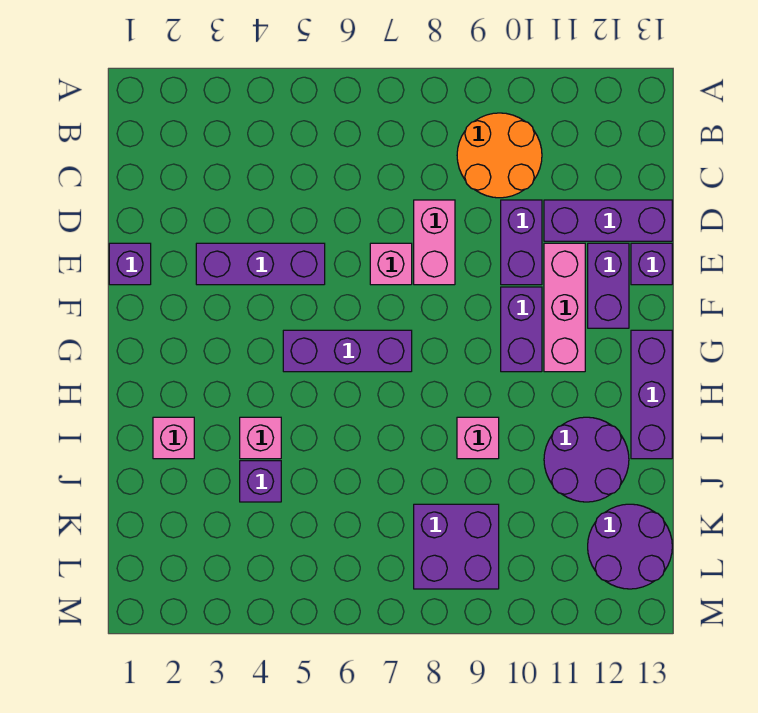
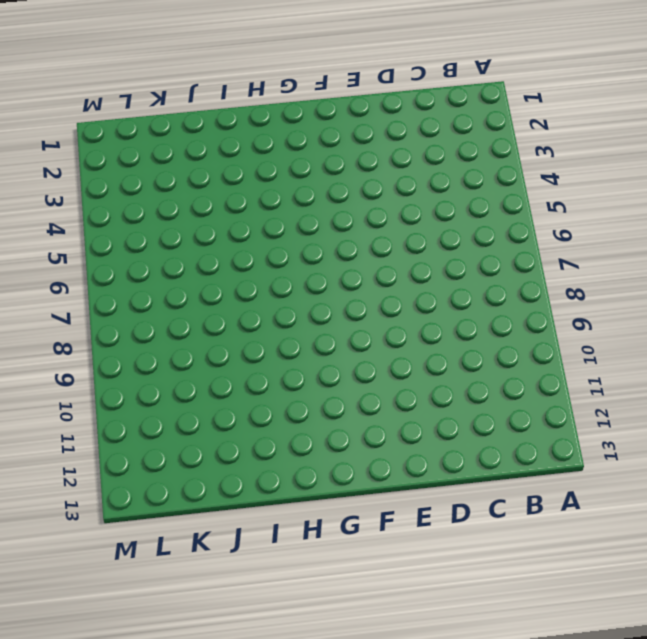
none -> orange 2x2 round brick [457,113,542,198]
none -> pink 1x2 brick [414,200,455,285]
none -> purple 1x2 brick [501,200,542,285]

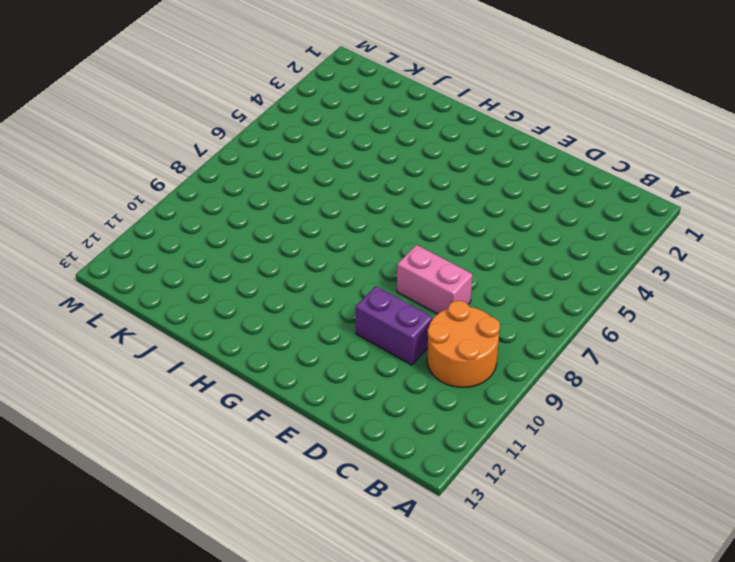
none -> purple 1x3 brick [544,200,672,241]
none -> purple 1x1 brick [109,243,151,285]
none -> purple 1x3 brick [196,243,325,285]

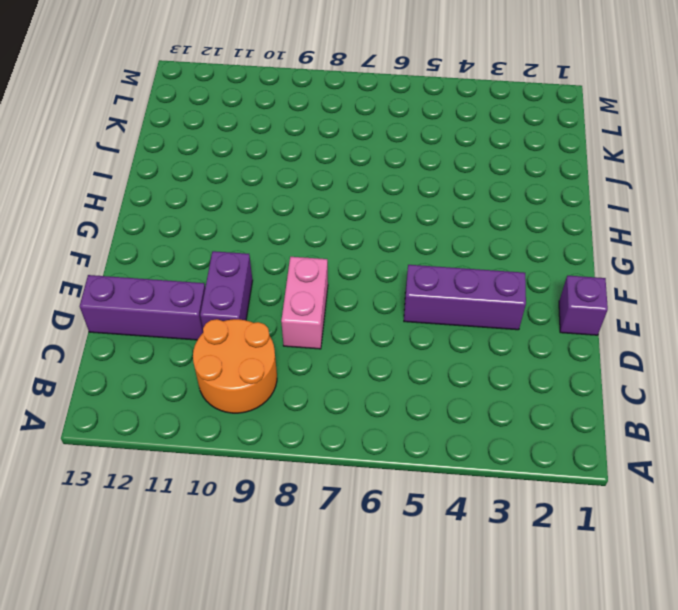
none -> pink 1x1 brick [370,243,412,285]
none -> pink 1x3 brick [544,243,585,372]
none -> purple 1x2 brick [588,243,629,328]

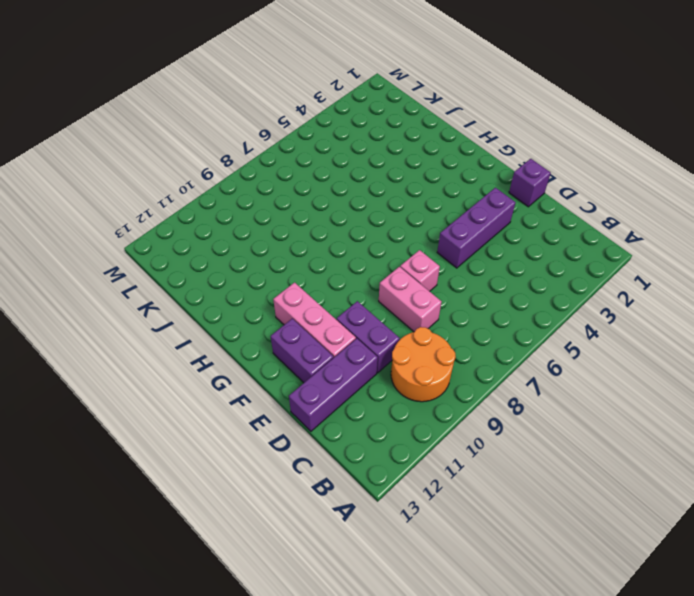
none -> purple 1x1 brick [631,243,672,285]
none -> purple 1x2 brick [501,287,542,372]
none -> purple 1x3 brick [283,330,412,372]

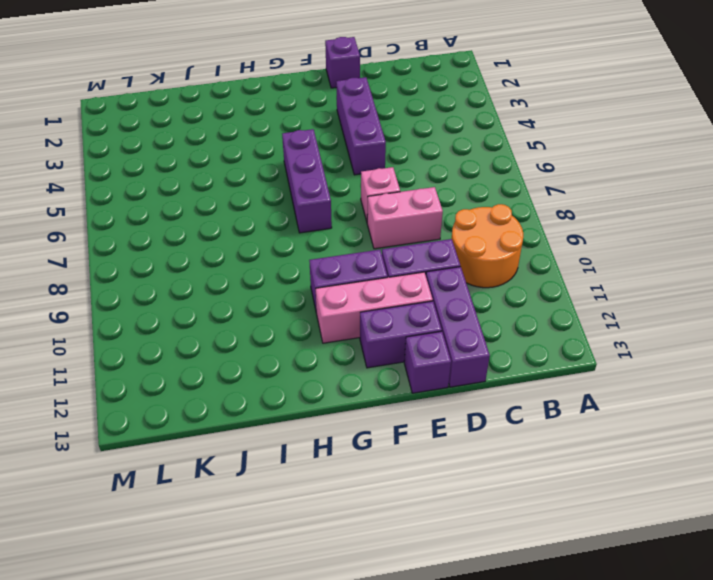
none -> purple 1x3 brick [631,330,672,459]
none -> pink 1x1 brick [153,417,194,459]
none -> pink 1x1 brick [240,417,281,459]

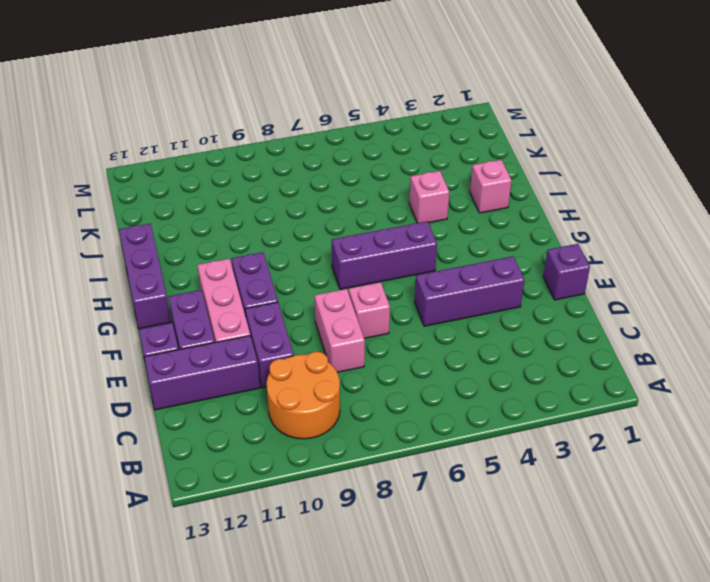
none -> pink 1x1 brick [457,417,499,459]
none -> purple 2x2 round brick [544,417,629,502]
none -> purple 1x1 brick [240,461,281,502]

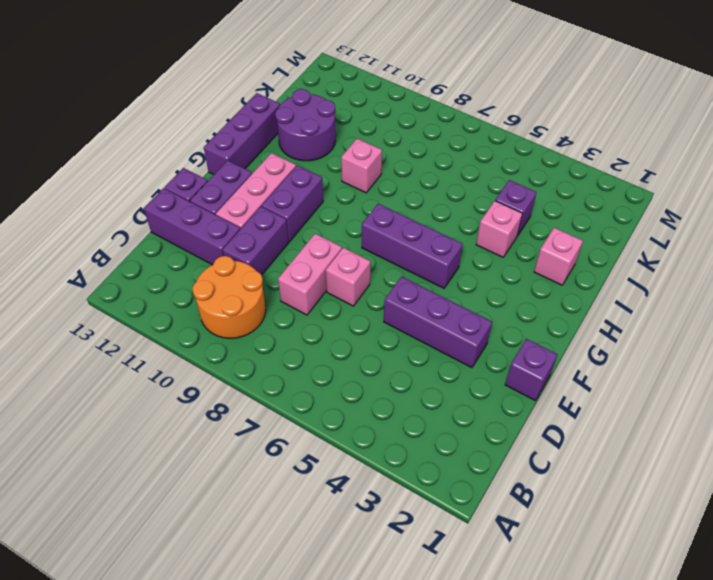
none -> purple 2x2 brick [414,504,499,589]
none -> purple 2x2 round brick [588,504,672,589]

